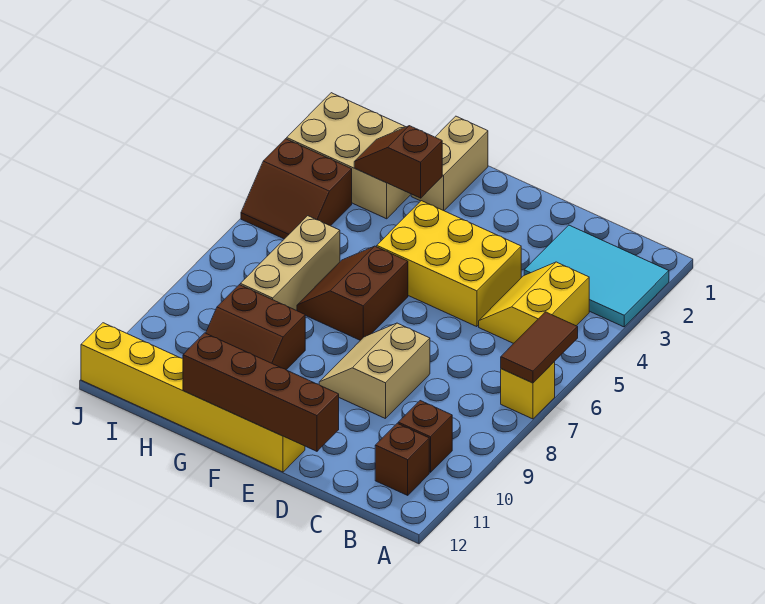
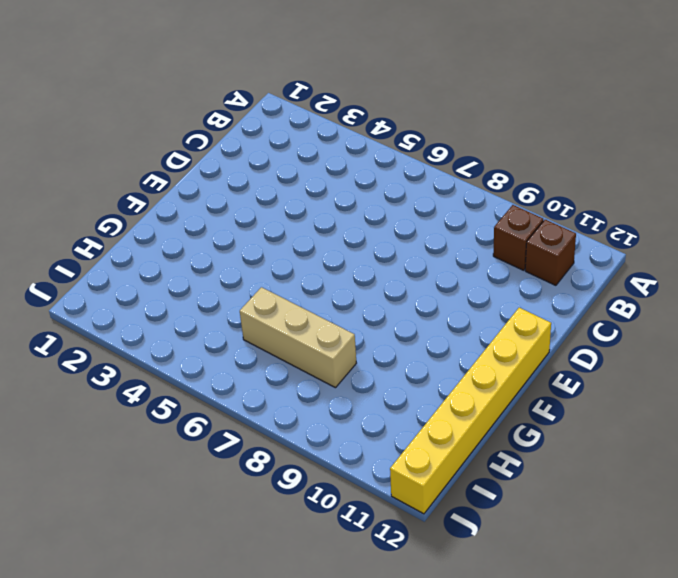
none -> cyan 2x3 tile [524,225,669,327]
none -> yellow 1x1 brick [501,362,555,419]
none -> yellow 2x2 slope [479,262,589,343]

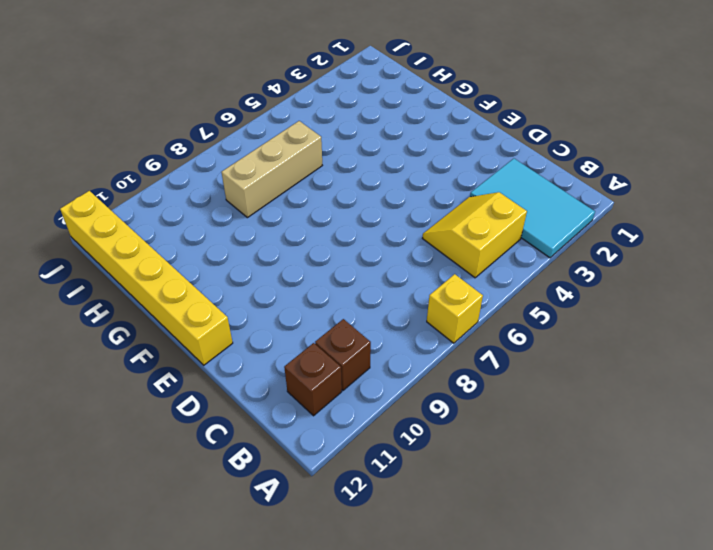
none -> yellow 2x3 brick [377,201,521,327]
none -> tan 2x2 slope [319,323,430,419]
none -> brown 2x2 slope [297,246,408,340]

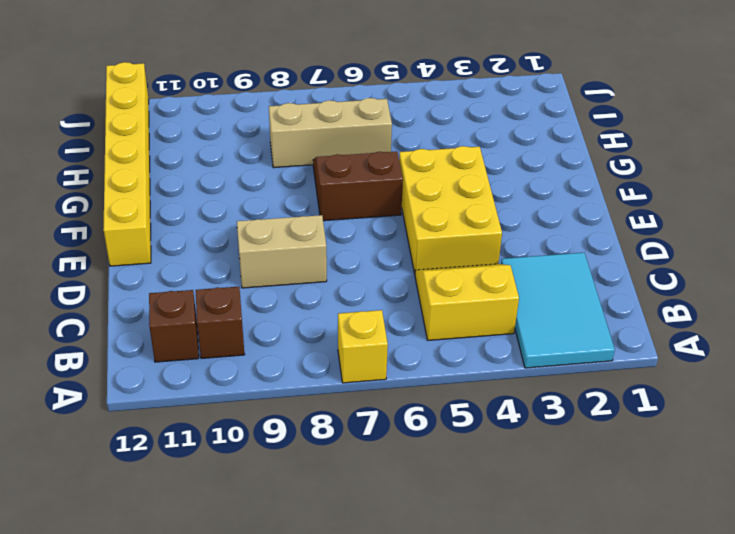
none -> tan 1x2 brick [411,116,488,210]
none -> brown 2x2 slope [206,285,305,370]
none -> tan 2x3 brick [287,93,411,219]

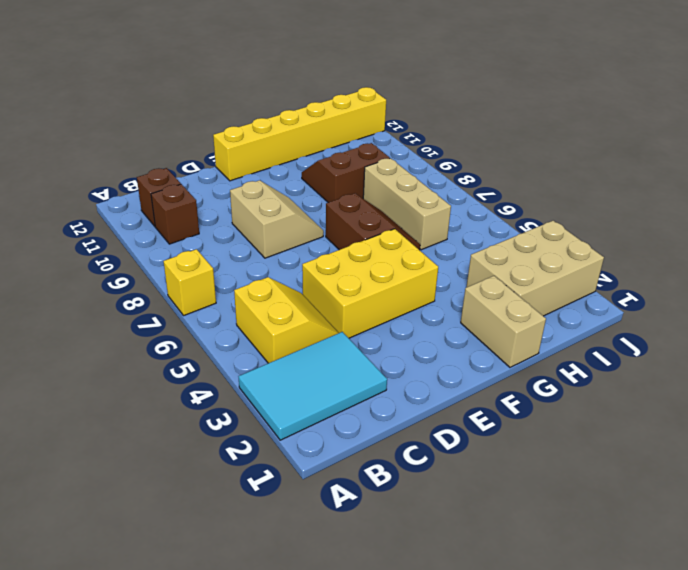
none -> brown 2x2 slope [241,139,352,239]
none -> brown 1x2 tile [501,312,578,383]
none -> brown 1x4 brick [183,333,339,451]

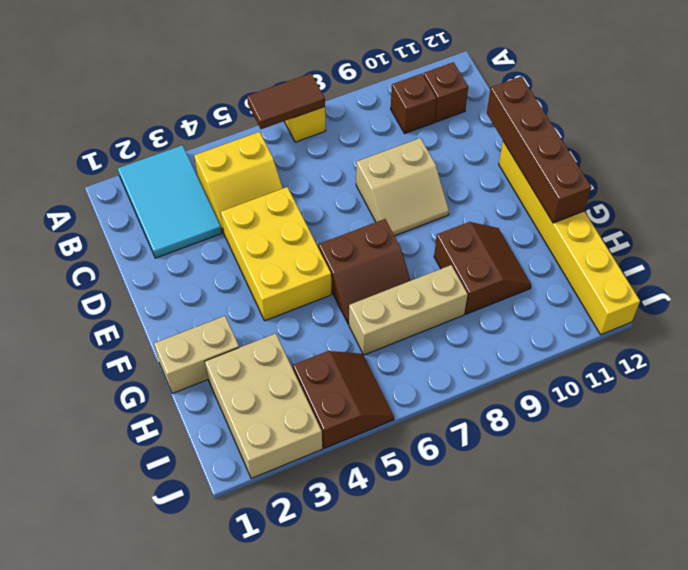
none -> brown 1x2 slope [354,126,442,198]

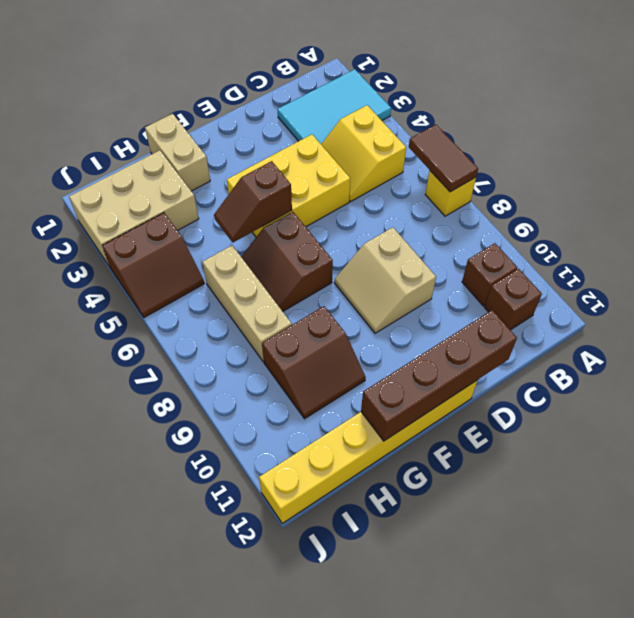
brown 1x2 slope [214,161,292,242] -> brown 1x2 slope moved to [354,126,442,198]

